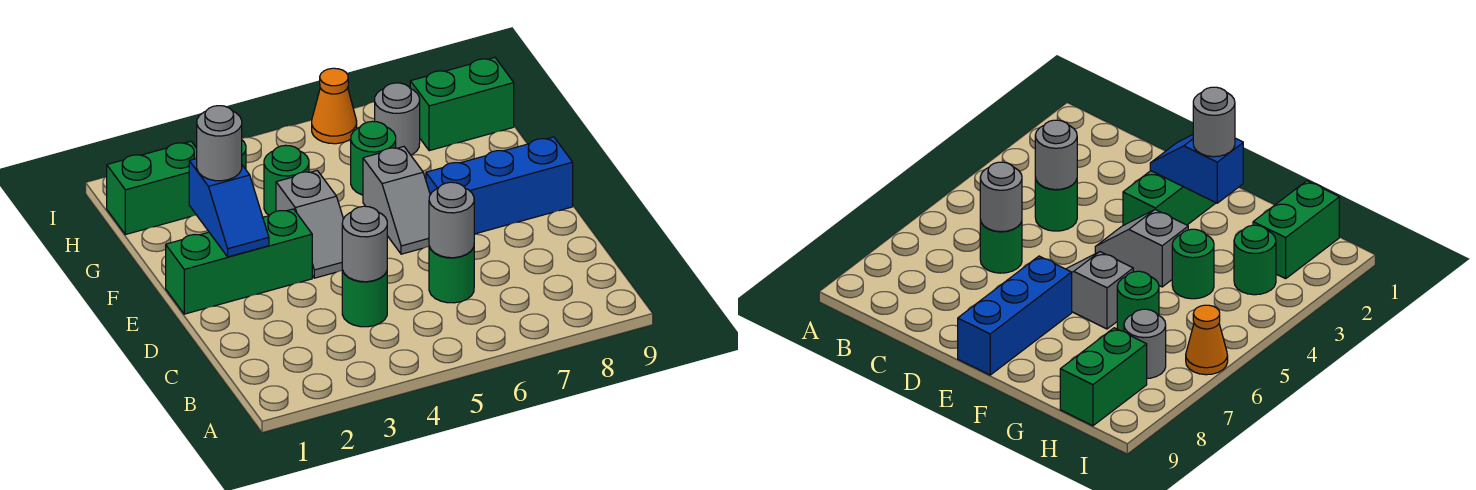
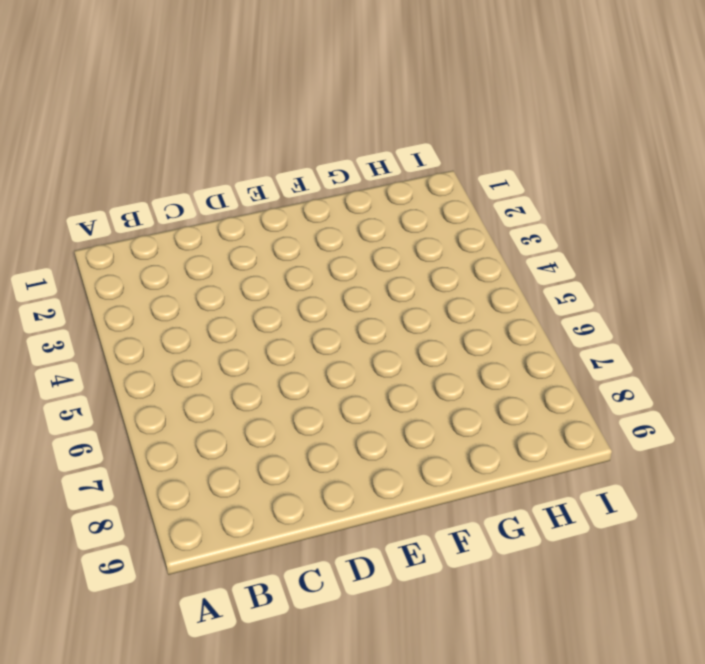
none -> green 1x1 round brick [342,270,387,327]
none -> green 1x1 round brick [429,246,474,303]
none -> green 1x3 brick [166,209,312,314]

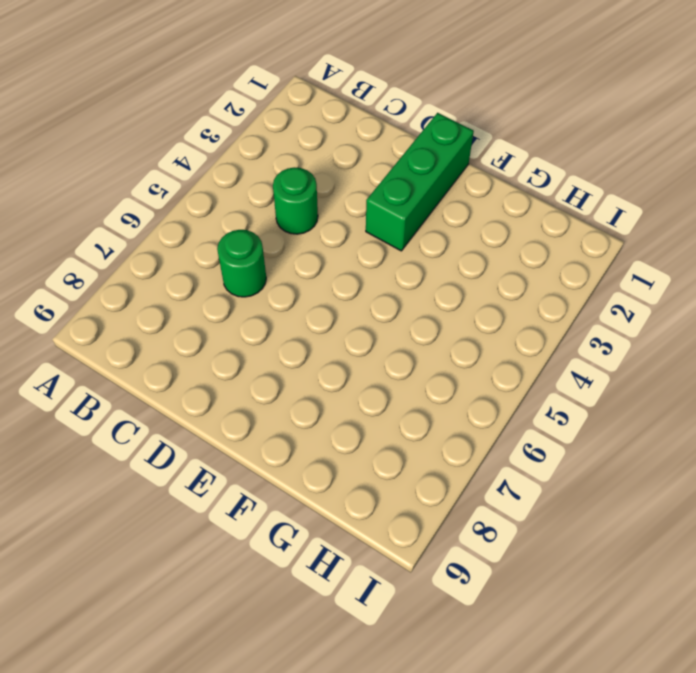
none -> grey 1x2 slope [276,171,343,278]
none -> grey 1x2 slope [363,147,430,254]
none -> blue 1x3 brick [426,137,573,234]

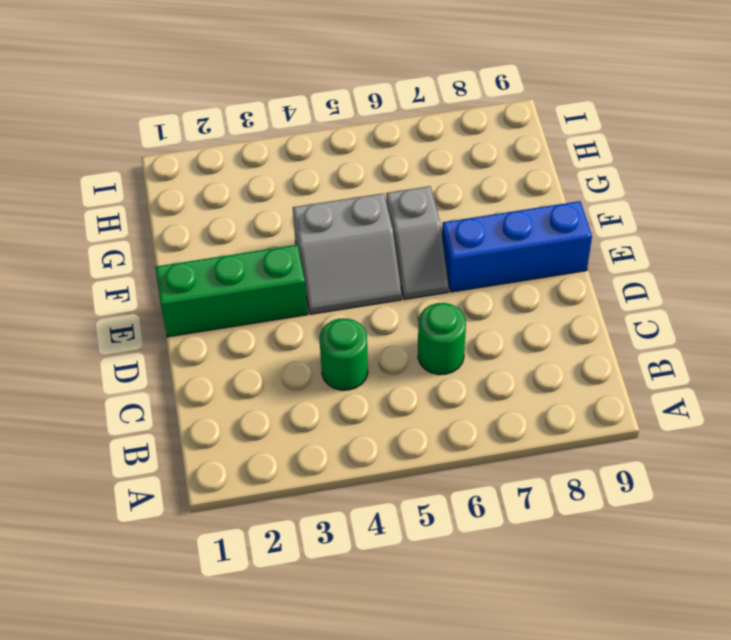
grey 2x2 slope [293,193,402,314] -> grey 1x2 slope [276,171,343,278]
none -> green 1x1 round brick [264,145,309,215]
none -> green 1x1 round brick [351,121,396,195]
none -> green 1x2 brick [107,141,197,235]

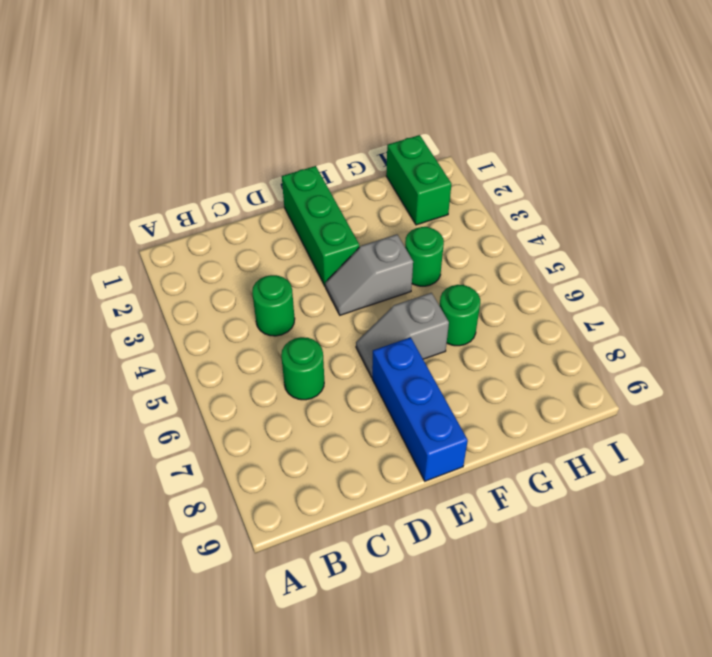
none -> green 1x1 round brick [1234,225,1276,295]
none -> grey 1x1 round brick [375,83,420,155]
none -> green 1x2 brick [410,57,514,151]

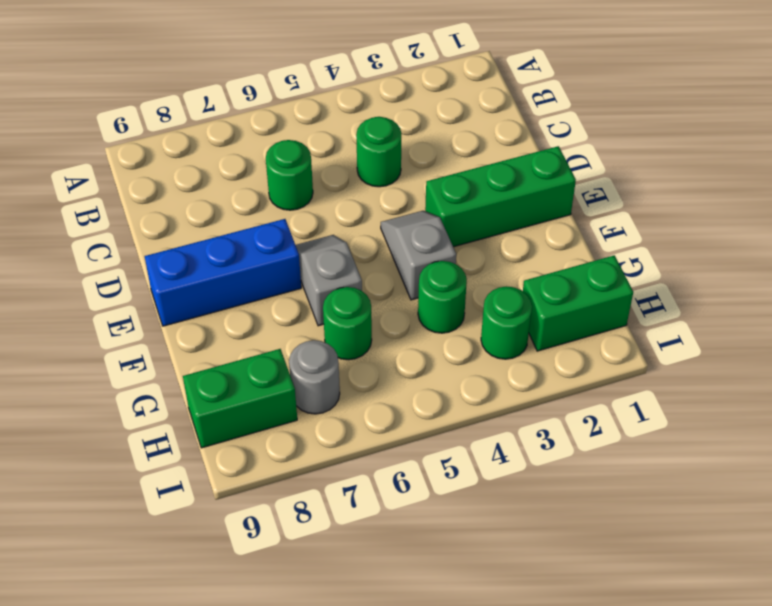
none -> orange 1x1 cone [312,68,357,144]
none -> grey 1x1 round brick [342,206,387,282]
none -> grey 1x1 round brick [429,182,474,258]

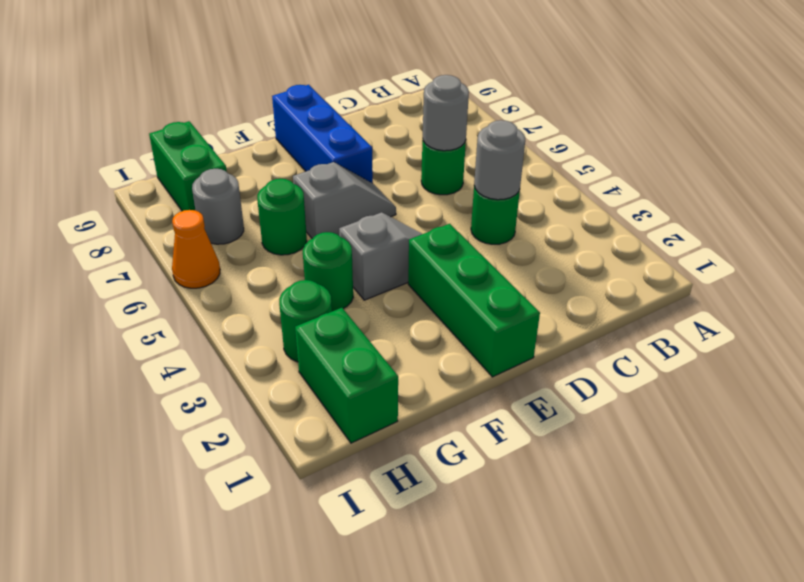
none -> blue 1x2 slope [189,159,269,257]
none -> grey 1x1 round brick [197,106,242,181]

